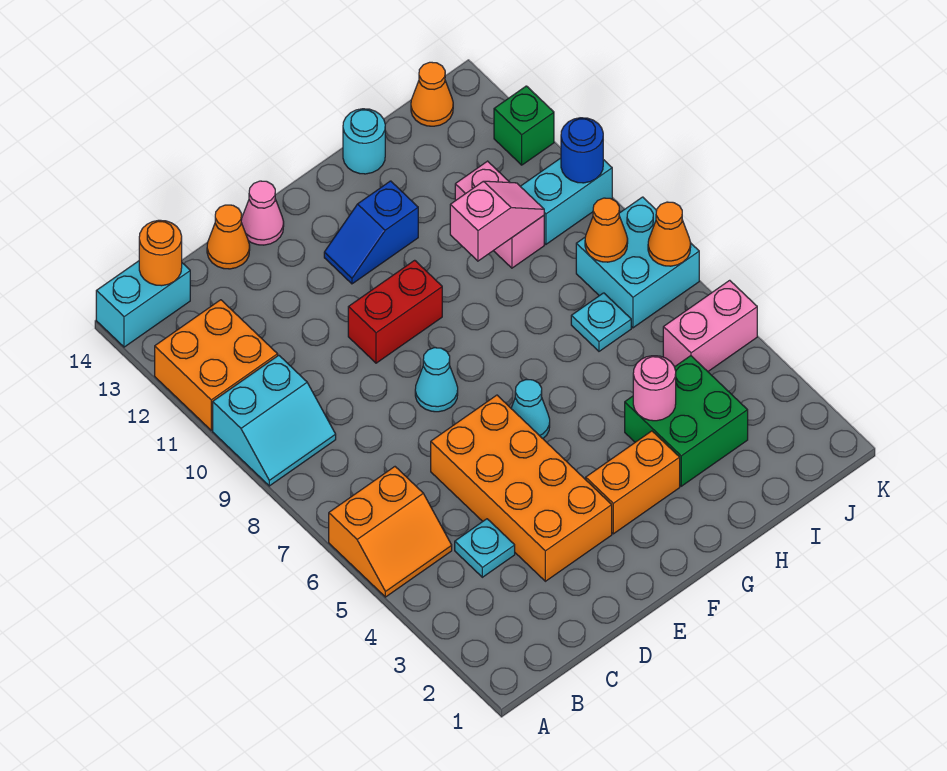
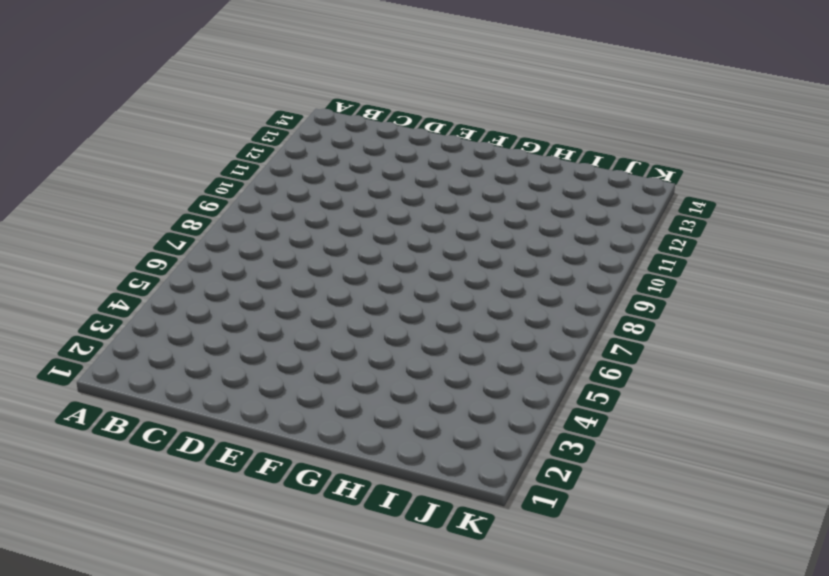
none -> orange 2x2 slope [329,467,452,597]
none -> cyan 2x2 slope [213,355,336,486]
none -> orange 2x2 brick [155,300,278,430]

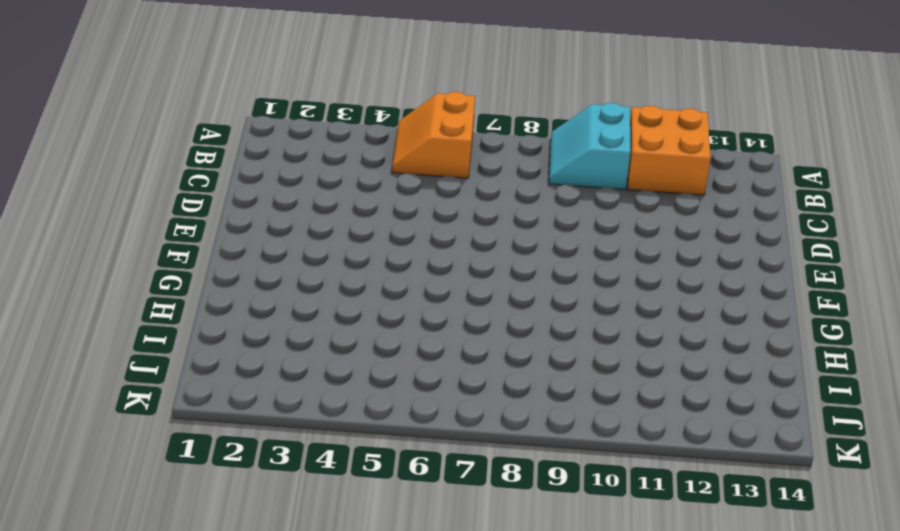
none -> cyan 1x2 brick [96,261,190,347]
none -> cyan 1x1 plate [455,519,515,577]
none -> orange 2x4 brick [431,395,612,581]

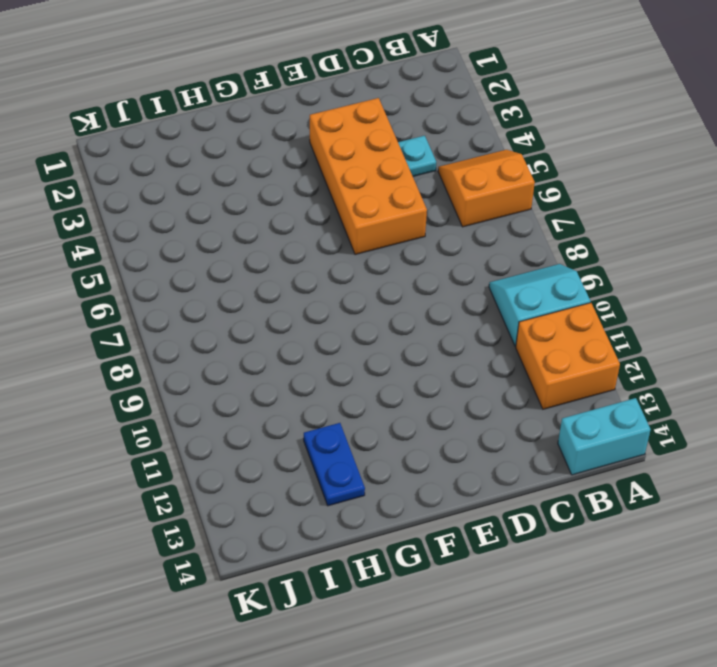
blue 1x2 plate [304,423,365,506] -> none
none -> orange 1x1 cone [207,205,250,269]
none -> cyan 1x1 cone [415,348,458,412]
none -> red 1x2 brick [348,260,442,363]

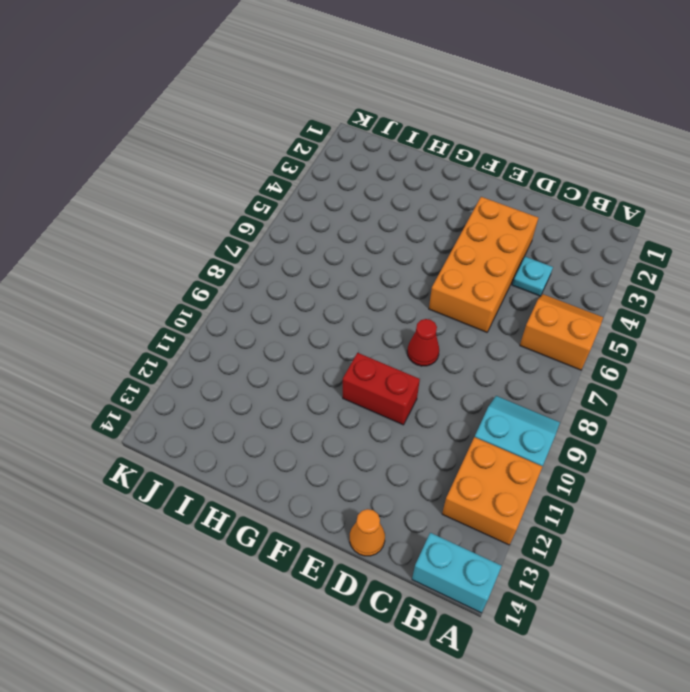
red 1x1 cone [407,319,439,366] -> cyan 1x1 cone [415,348,458,412]
none -> pink 1x1 cone [241,181,284,245]
none -> orange 1x2 brick [586,431,680,534]
none -> cyan 1x1 cone [511,380,550,438]

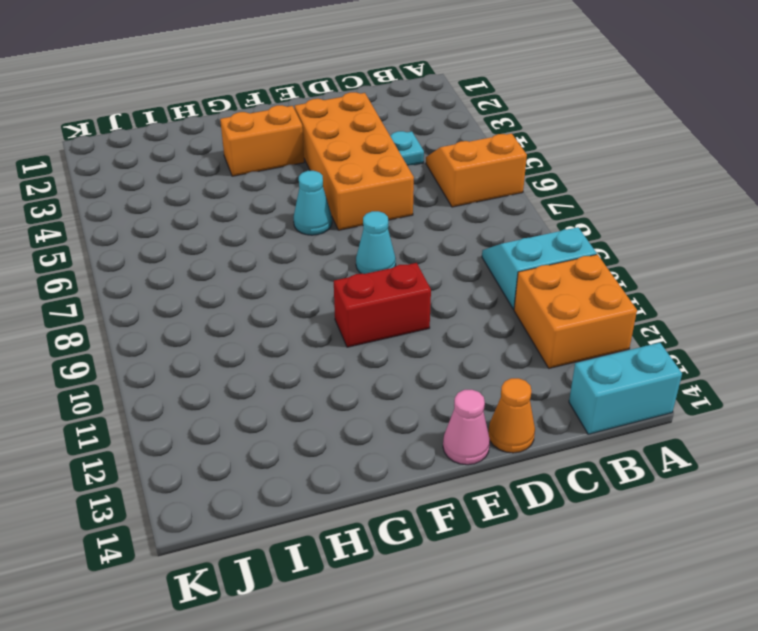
none -> blue 1x2 slope [324,181,418,284]
none -> green 2x2 brick [625,356,748,486]
none -> cyan 1x1 round brick [343,109,385,174]

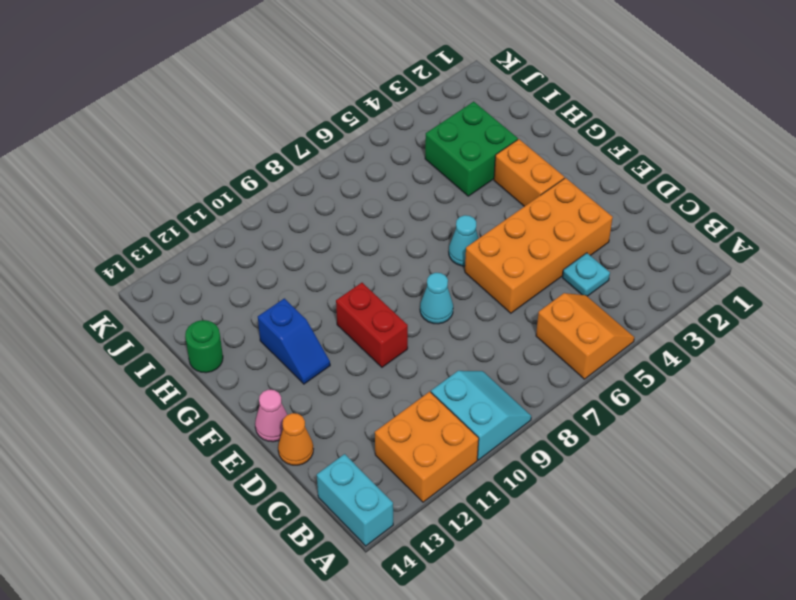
green 1x1 round brick [185,320,223,373] -> cyan 1x1 round brick [343,109,385,174]
none -> cyan 1x1 plate [571,293,631,351]
none -> pink 1x2 brick [455,161,544,268]
none -> pink 1x2 brick [663,280,757,371]

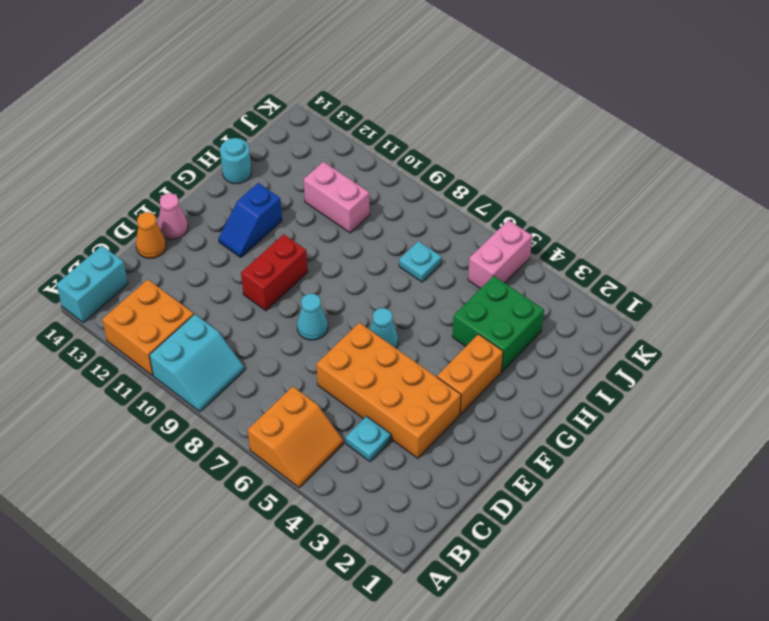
none -> cyan 2x2 brick [576,197,699,328]
none -> cyan 1x2 brick [520,158,612,244]
none -> orange 1x1 cone [411,62,453,126]

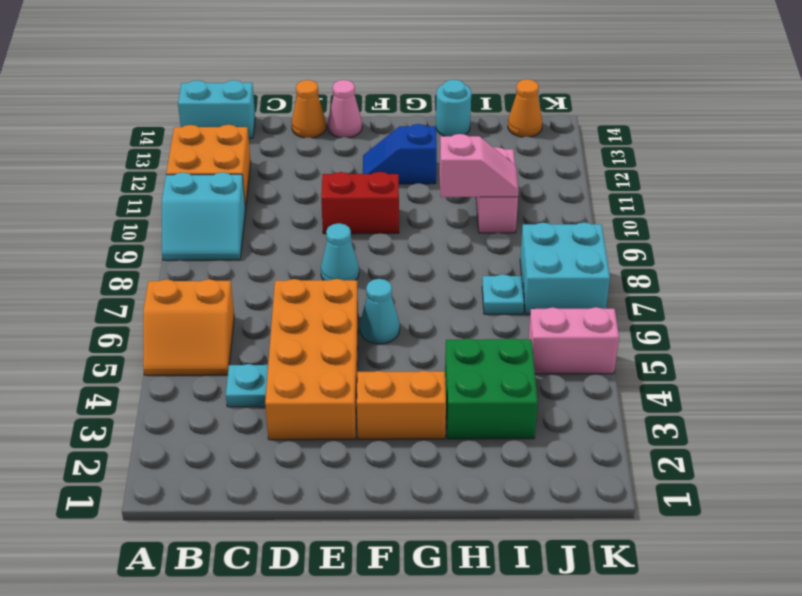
none -> cyan 1x2 brick [520,158,612,244]
none -> green 1x1 brick [494,86,554,165]
none -> orange 1x1 round brick [139,220,182,286]

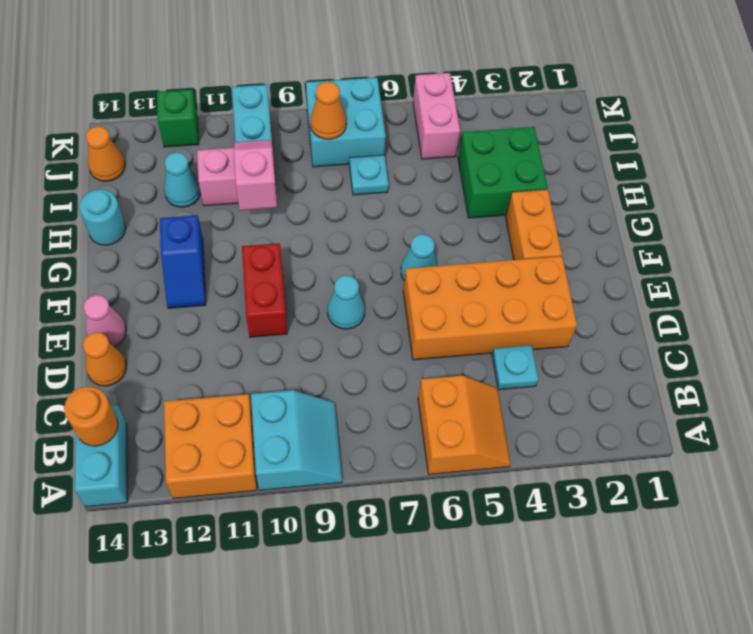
cyan 1x1 cone [164,152,201,207] -> none
none -> pink 1x1 round brick [633,356,676,421]
none -> orange 1x1 cone [648,202,691,266]
none -> blue 1x1 round brick [561,118,603,183]

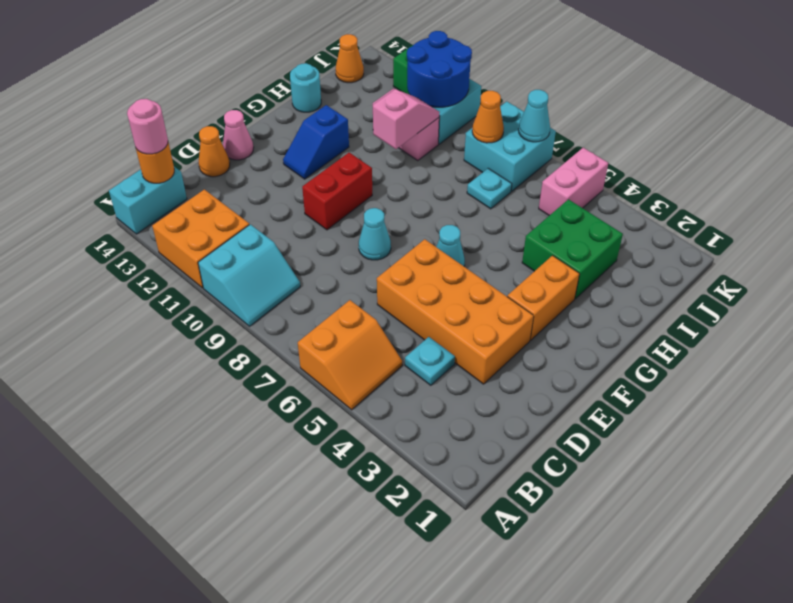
pink 1x1 round brick [127,99,168,154] -> pink 1x1 round brick moved to [633,356,676,421]
blue 2x2 round brick [407,31,472,107] -> blue 1x1 round brick [561,118,603,183]
cyan 1x1 cone [518,90,550,142] -> orange 1x1 cone [648,202,691,266]

